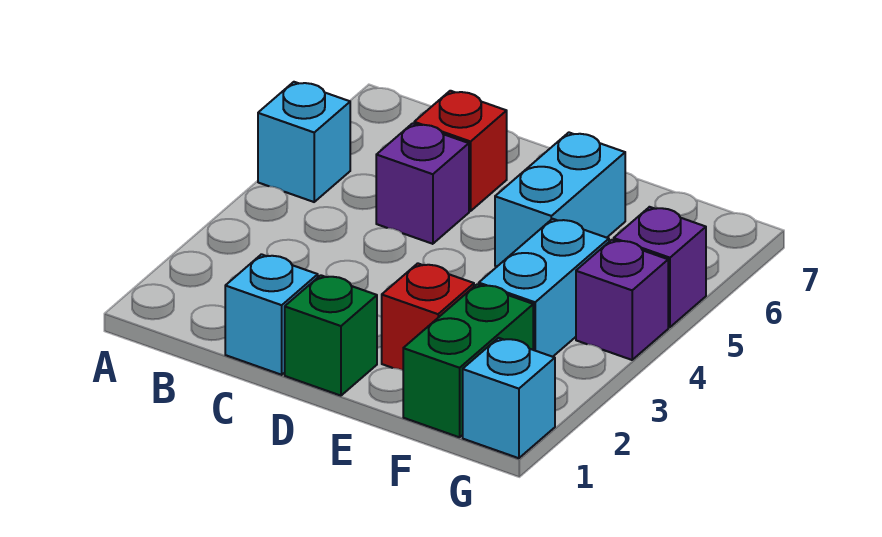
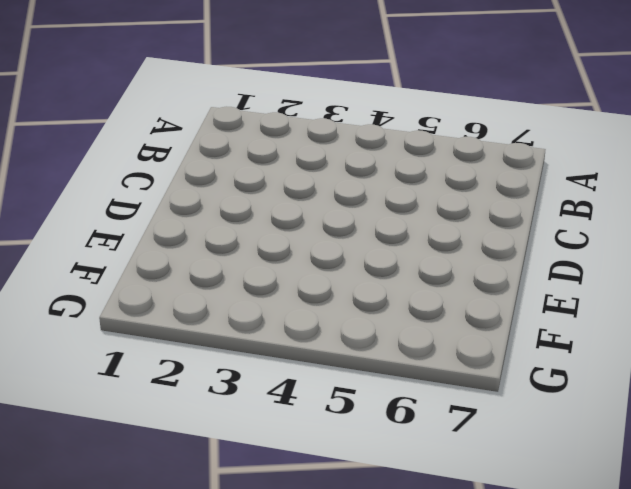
none -> cyan 1x1 brick [258,82,350,202]
none -> cyan 1x1 brick [225,254,318,375]
none -> purple 1x1 brick [376,123,469,244]

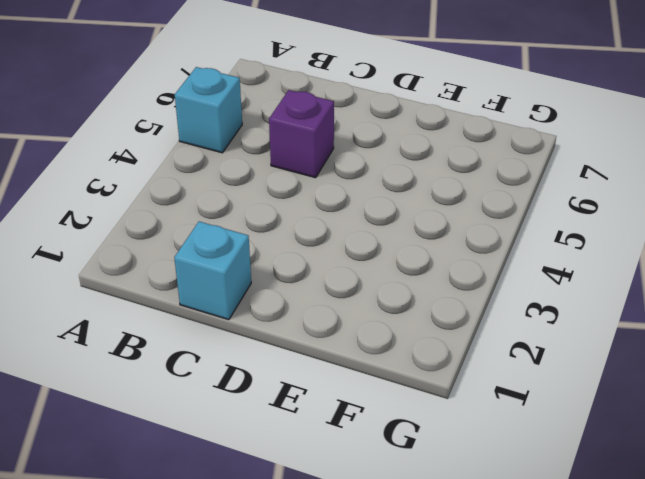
none -> red 1x1 brick [414,91,507,211]
none -> green 1x1 brick [285,275,377,396]
none -> red 1x1 brick [382,263,474,370]

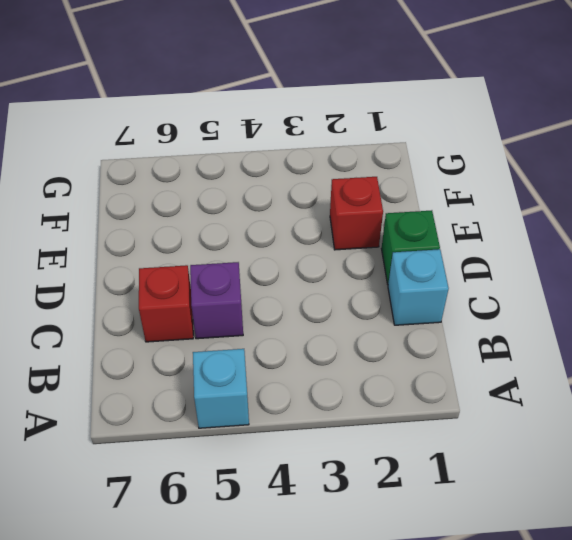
none -> cyan 1x2 brick [495,133,625,266]
none -> green 1x2 brick [403,284,533,437]
none -> cyan 1x2 brick [479,219,609,357]

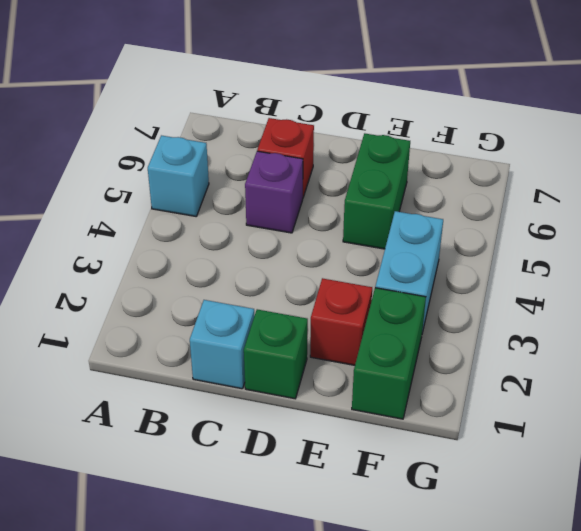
green 1x2 brick [343,133,410,249] -> cyan 1x2 brick [495,133,625,266]
none -> cyan 1x1 brick [463,338,555,458]
none -> purple 1x1 brick [576,240,668,360]
none -> purple 1x1 brick [614,207,706,327]

